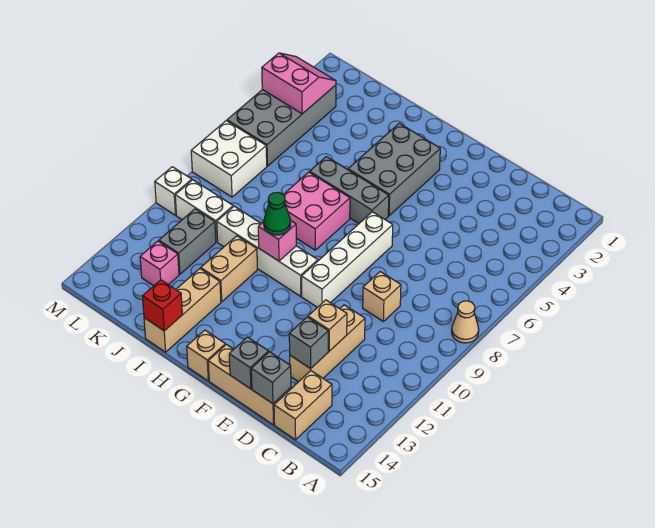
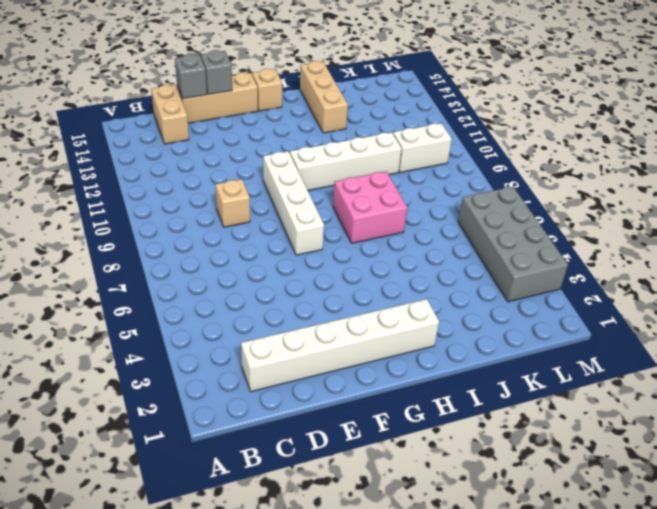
white 1x6 brick [241,299,439,392] -> none
none -> tan 1x1 cone [452,301,479,343]
none -> tan 1x3 brick [290,305,365,382]
none -> grey 2x3 brick [348,123,440,216]

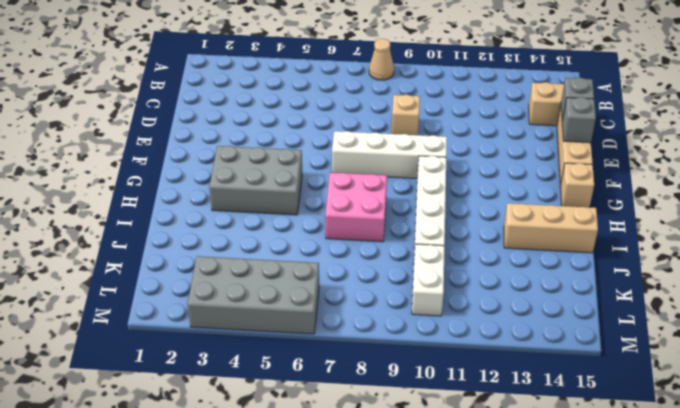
none -> tan 1x3 brick [290,305,365,382]
none -> grey 1x3 brick [310,157,389,223]
none -> tan 1x2 brick [201,236,258,302]

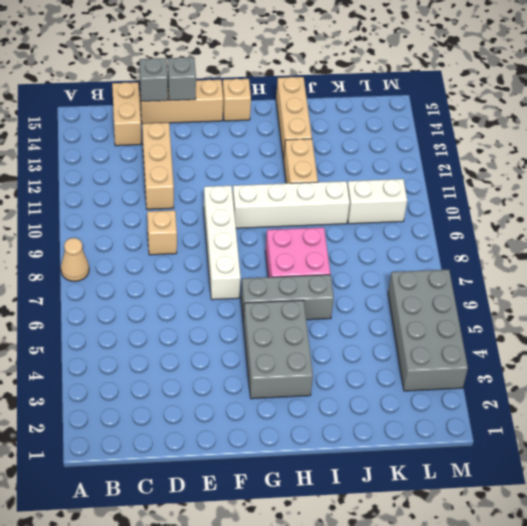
none -> grey 1x2 brick [159,209,216,274]
none -> pink 1x1 brick [140,241,179,286]
none -> white 2x2 brick [191,121,267,197]

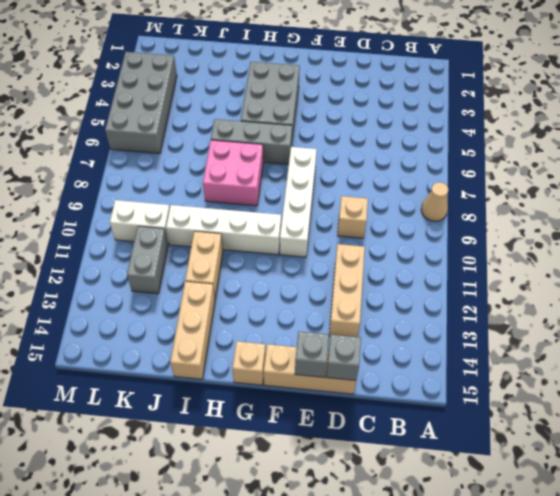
none -> tan 1x2 brick [274,371,332,440]
none -> pink 1x1 brick [140,241,179,286]
none -> white 2x2 brick [191,121,267,197]

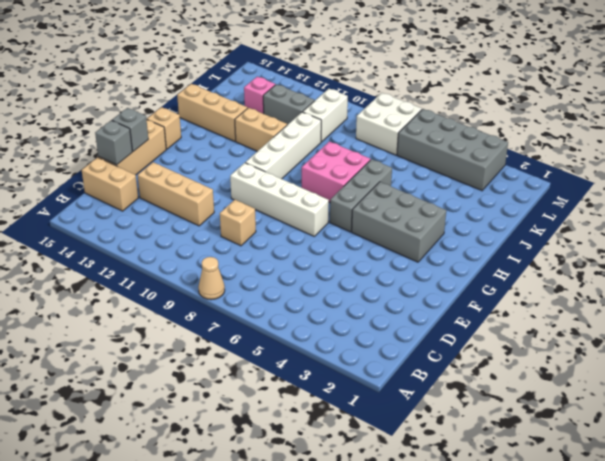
none -> white 1x1 brick [155,167,192,215]
none -> tan 1x1 brick [308,300,347,351]
none -> grey 1x1 brick [289,317,328,369]

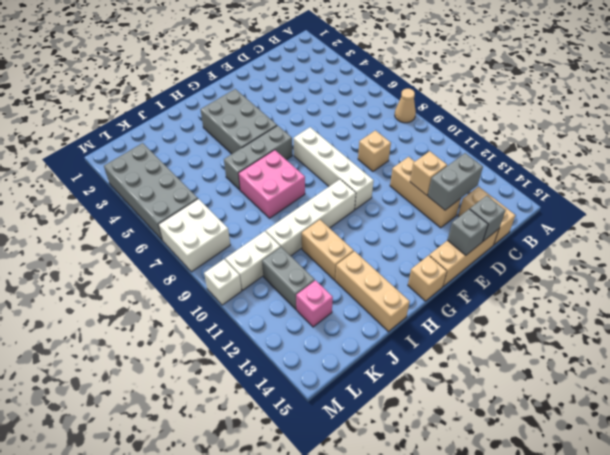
grey 1x2 brick [428,153,483,210] -> grey 1x1 brick [289,317,328,369]
none -> pink 1x1 brick [258,220,296,261]
none -> red 1x1 brick [143,280,182,331]
none -> pink 2x2 slope [262,53,336,114]

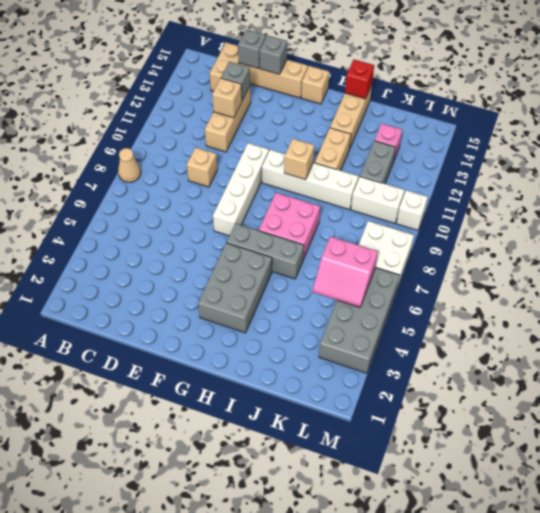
tan 1x1 brick [284,139,314,180] -> pink 1x1 brick [258,220,296,261]
pink 2x2 slope [313,236,378,307] -> pink 2x2 slope moved to [262,53,336,114]
none -> green 1x1 cone [264,193,291,235]

